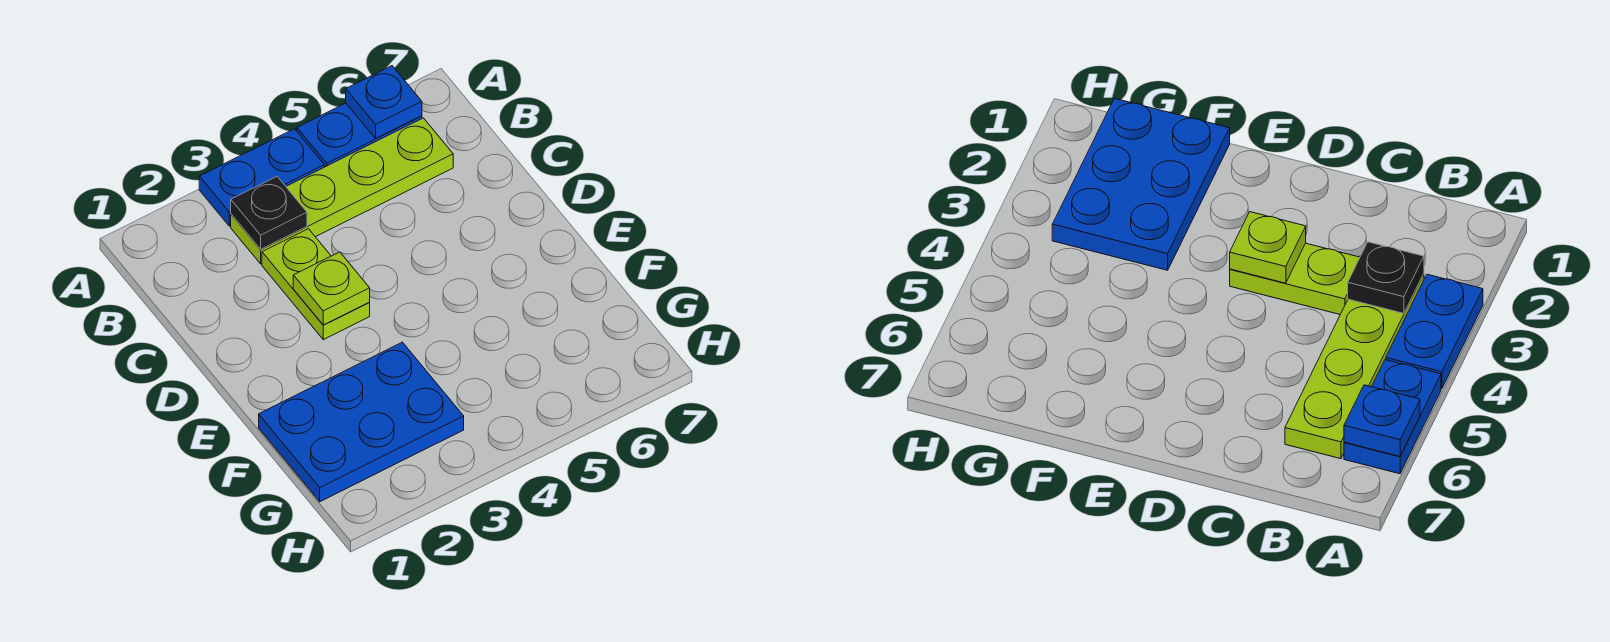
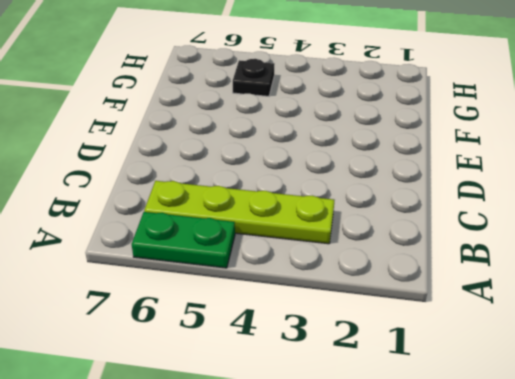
green 1x2 plate [132,212,235,268] -> blue 1x2 plate [297,103,422,167]
black 1x1 plate [233,59,274,96] -> black 1x1 plate moved to [231,177,307,249]
none -> blue 1x2 plate [199,129,324,226]
none -> lime 1x2 plate [262,229,370,340]

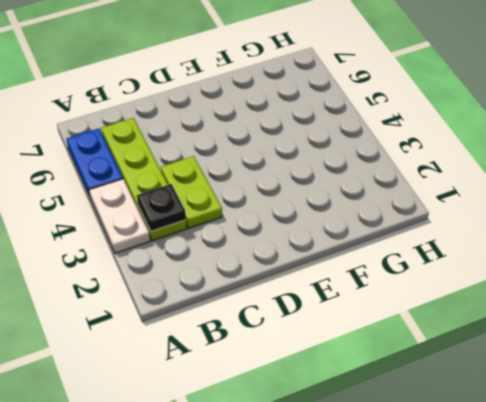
white 1x2 plate [89,179,150,253] -> blue 1x2 plate [199,129,324,226]
lime 1x2 plate [161,156,222,228] -> lime 1x2 plate turned to [262,229,370,340]
none -> blue 2x3 plate [259,342,464,502]
none -> blue 1x1 plate [346,66,422,138]

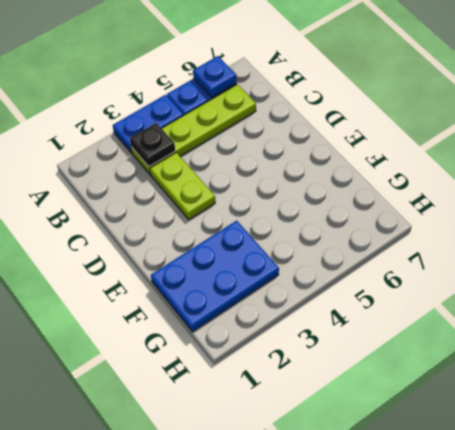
none -> lime 1x1 plate [293,252,370,325]

